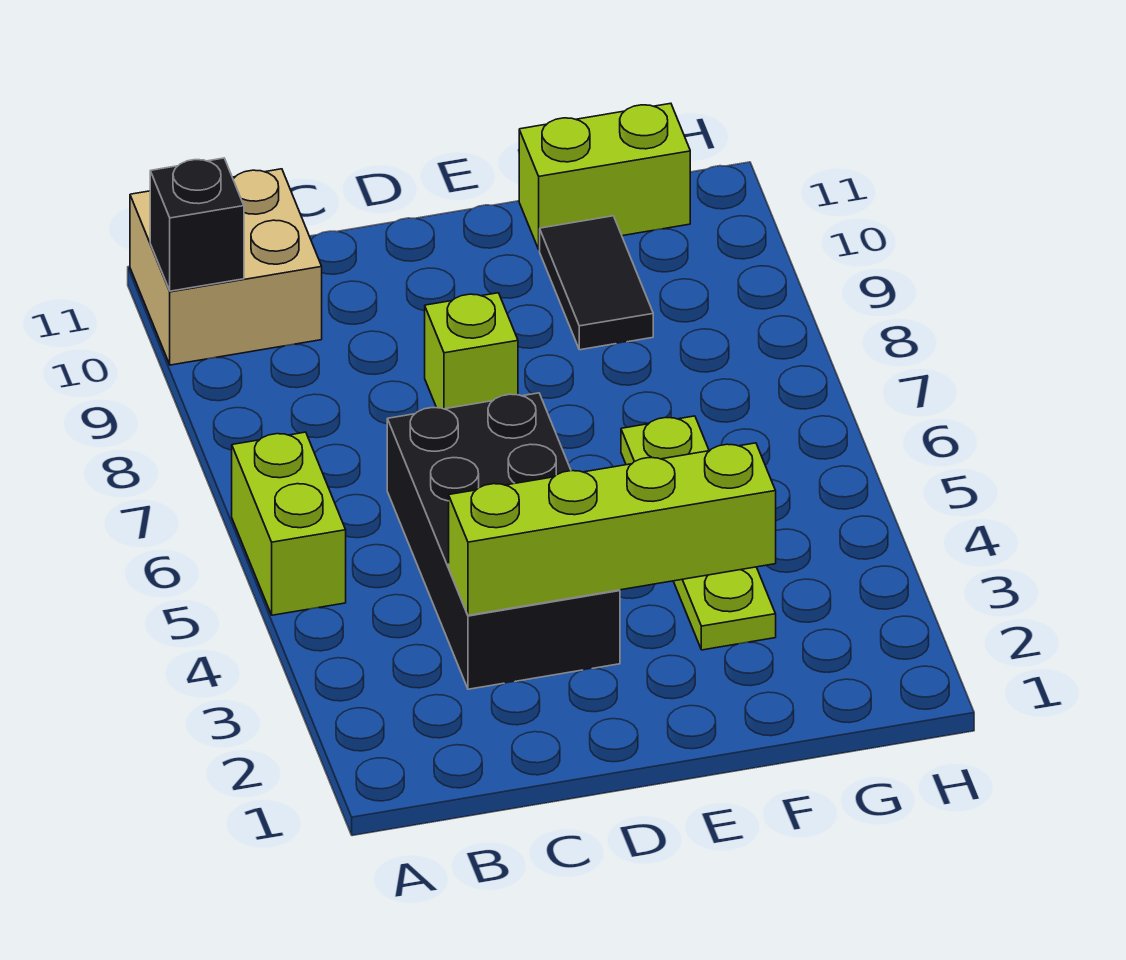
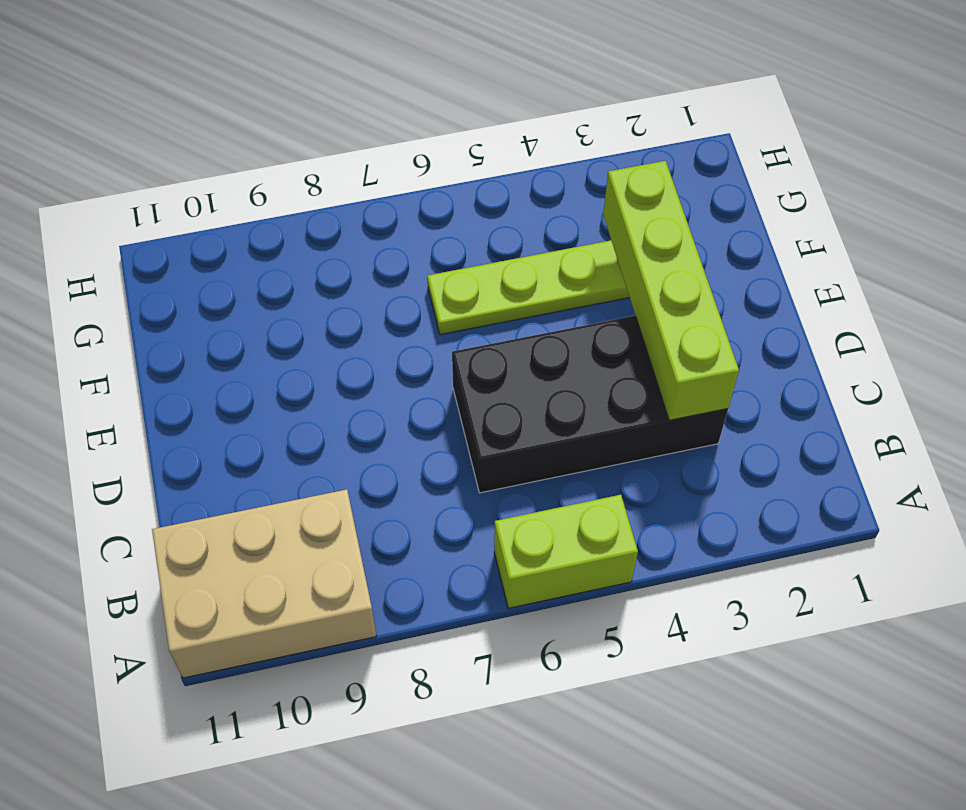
tan 2x3 brick [152,489,376,678] -> tan 2x2 brick [130,169,322,365]
none -> lime 1x1 brick [425,293,518,409]
none -> black 1x2 tile [540,216,653,350]

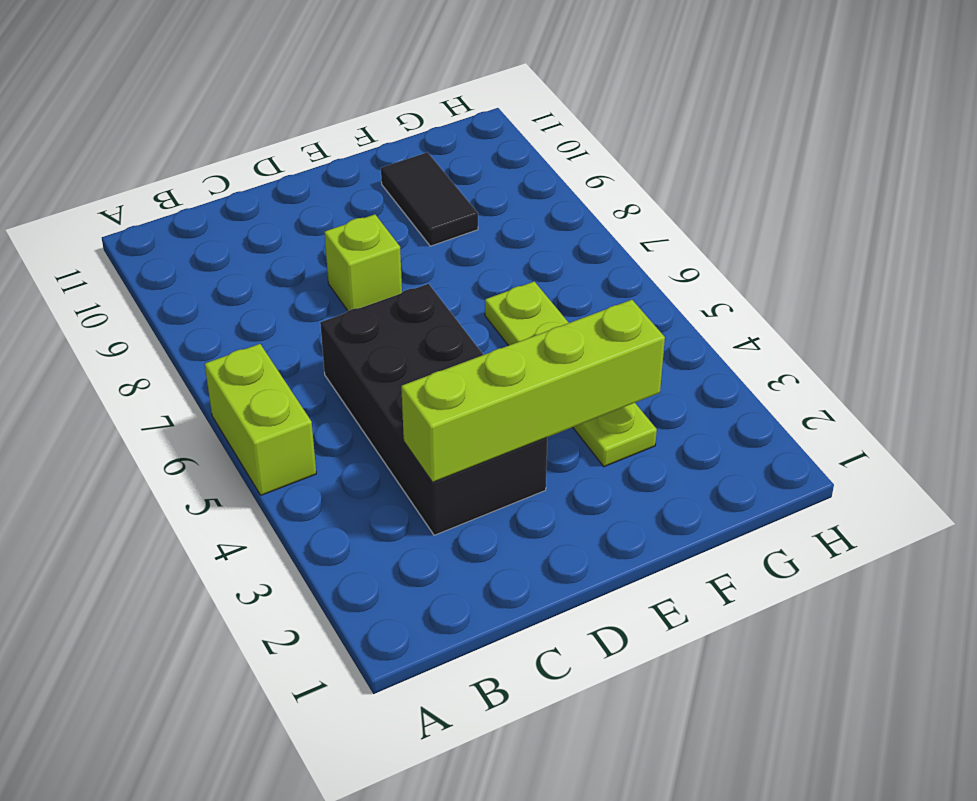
none -> tan 2x2 brick [130,169,322,365]
none -> lime 1x2 brick [519,103,690,250]

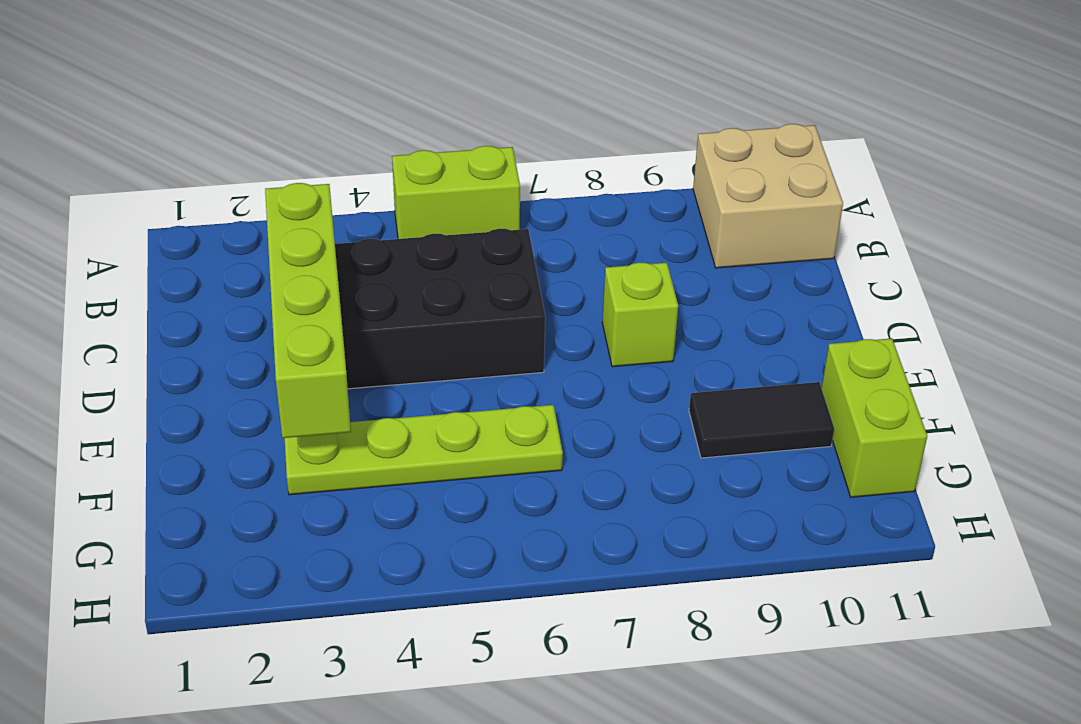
none -> black 1x1 brick [150,158,244,291]

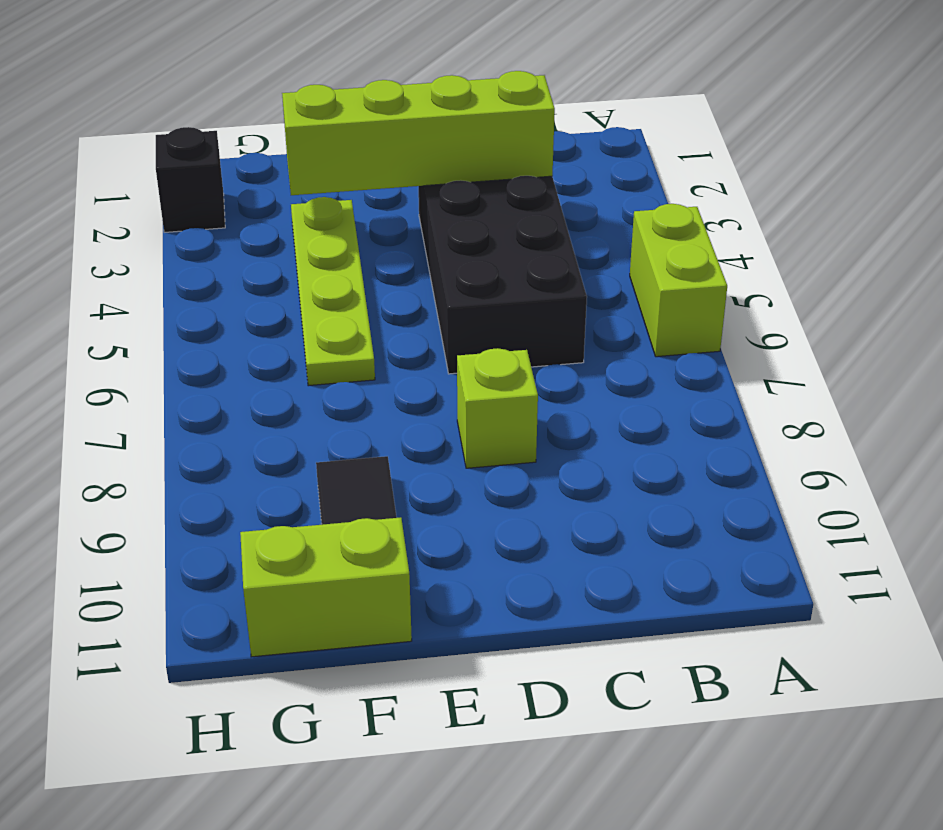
black 1x1 brick [156,127,225,232] -> black 1x1 brick moved to [150,158,244,291]
none -> tan 2x2 brick [130,169,322,365]

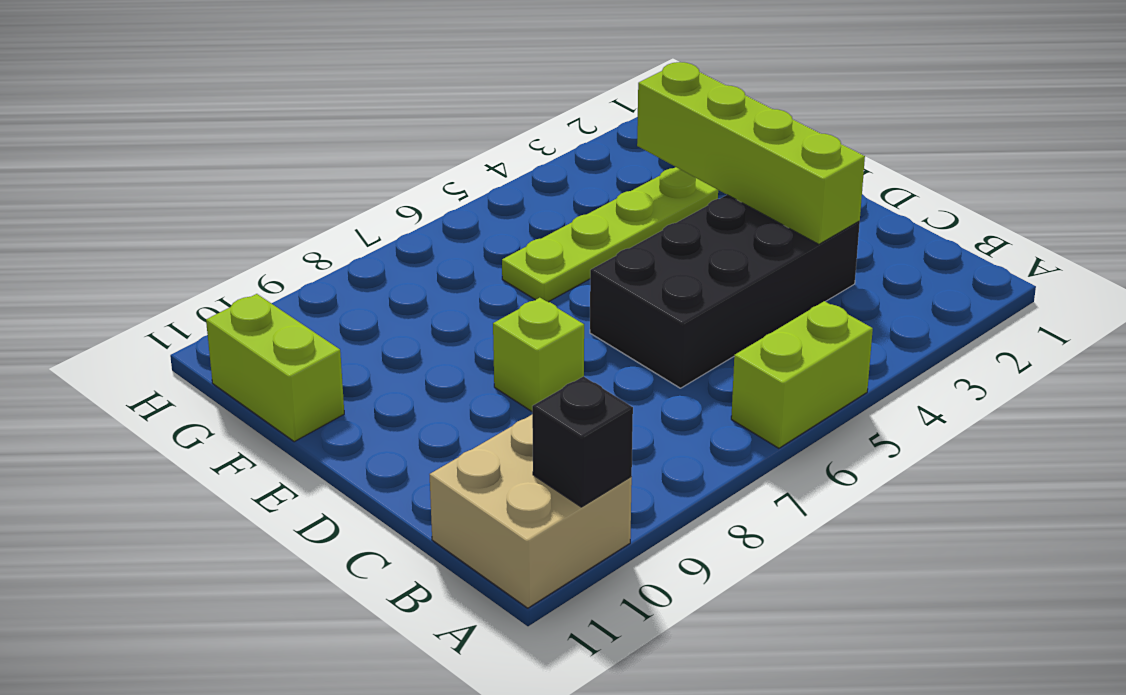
none -> black 1x2 tile [540,216,653,350]

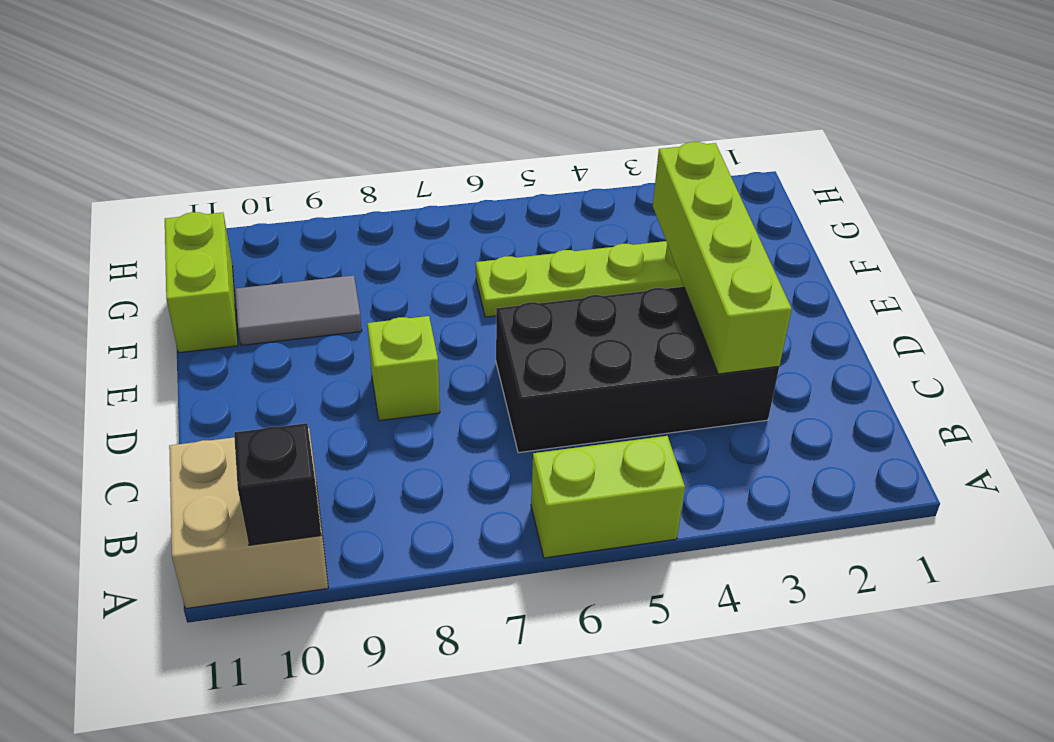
grey 1x2 tile [235,275,362,345] -> black 1x2 tile [540,216,653,350]

